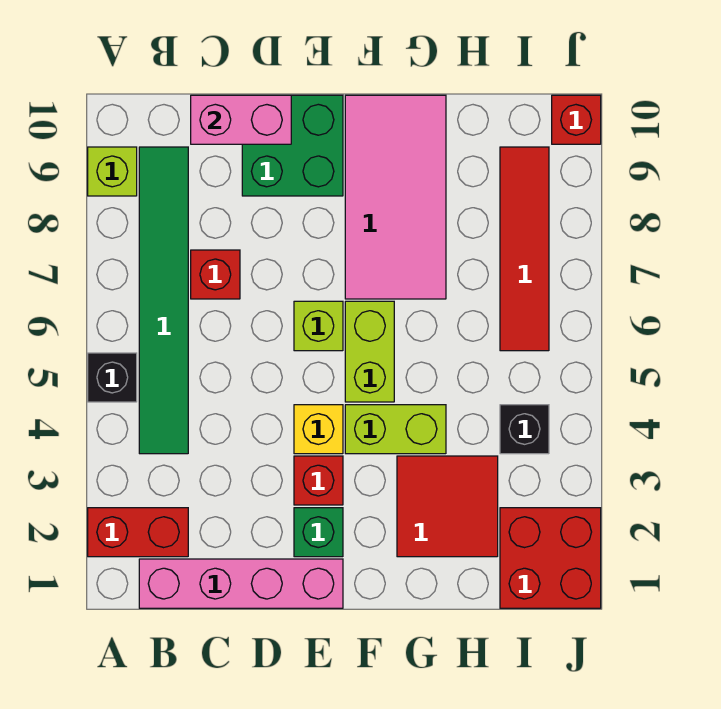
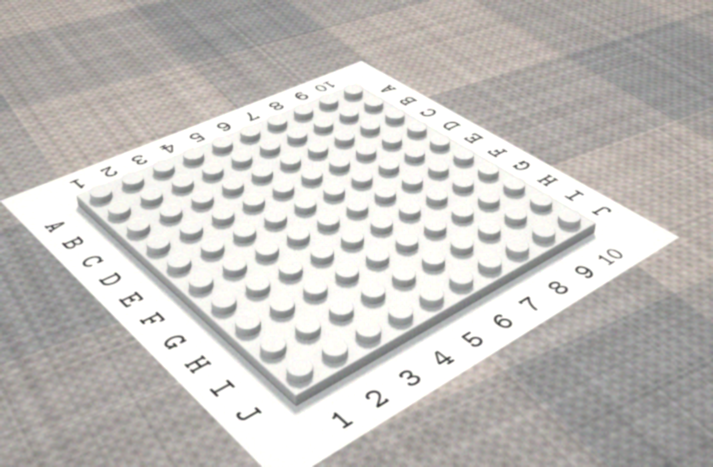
none -> red 1x2 brick [88,508,188,557]
none -> black 1x1 brick [88,353,137,402]
none -> lime 1x1 brick [88,147,137,196]

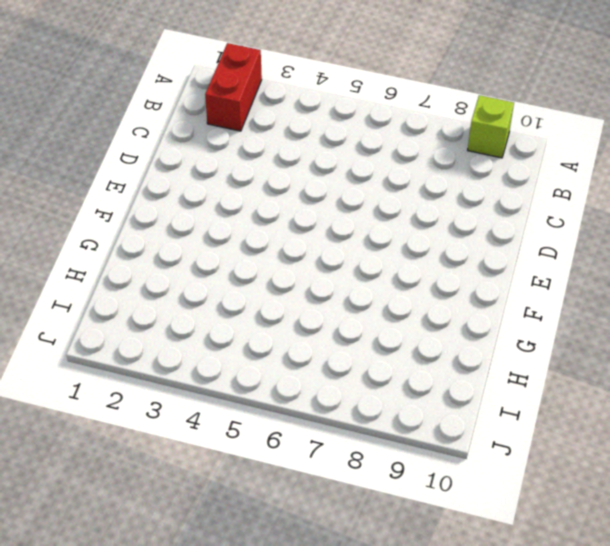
none -> black 1x1 brick [88,353,137,402]
none -> pink 1x4 brick [139,559,343,608]
none -> green 1x6 tile [139,147,188,454]

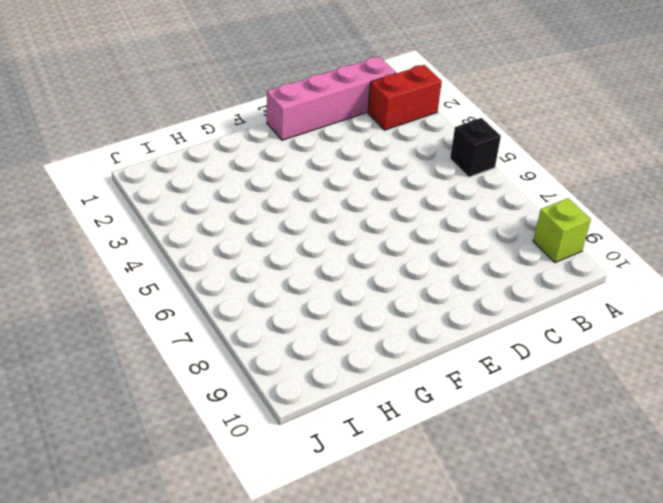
none -> green 1x6 tile [139,147,188,454]
none -> red 1x1 brick [191,250,240,299]
none -> green 2x2 brick [242,95,343,196]

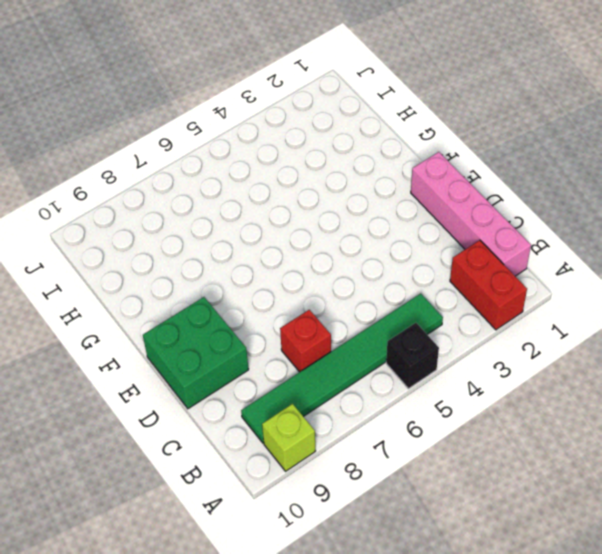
none -> green 1x1 brick [294,508,343,557]
none -> red 1x1 brick [294,456,343,505]
none -> yellow 1x1 brick [294,405,343,454]

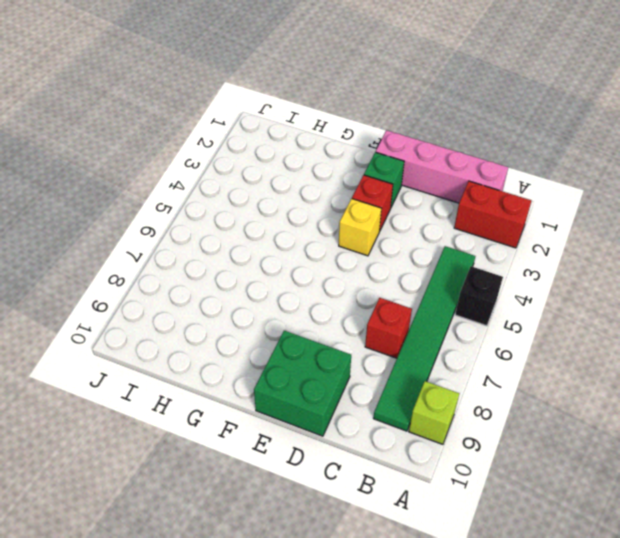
none -> lime 1x1 brick [294,301,343,351]
none -> lime 1x2 brick [345,405,446,454]
none -> lime 1x2 brick [345,301,394,402]

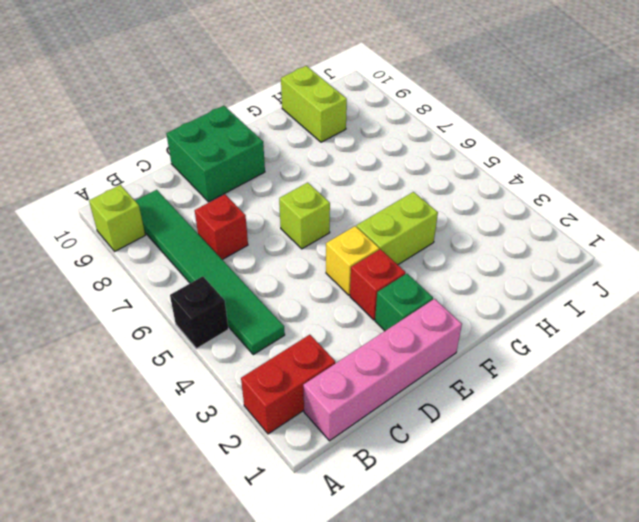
lime 1x2 brick [281,66,347,142] -> lime 1x2 brick moved to [345,301,394,402]
none -> pink 2x4 tile [345,95,446,299]
none -> red 2x2 tile [397,456,498,557]
none -> red 2x2 brick [500,508,601,608]

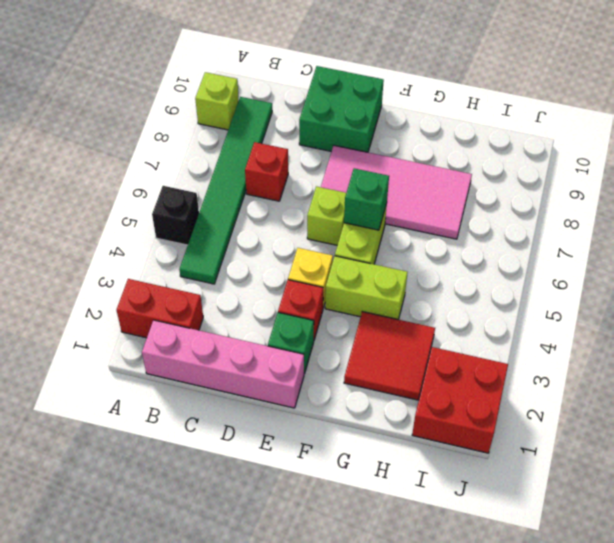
pink 2x4 tile [321,145,472,239] -> pink 2x4 tile turned to [345,95,446,299]
green 1x1 brick [344,168,389,230] -> none
none -> black 1x1 brick [500,405,549,454]
none -> red 1x4 tile [500,147,549,351]
none -> red 1x1 brick [552,95,601,144]

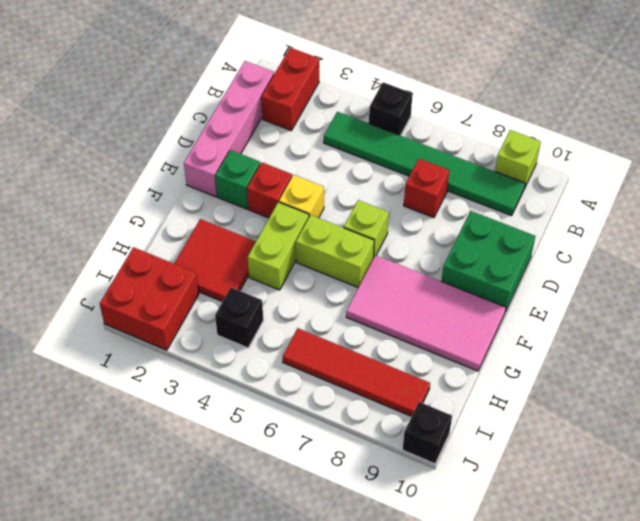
black 1x1 brick [403,402,452,464] -> red 1x1 brick [552,95,601,144]
none -> pink 1x2 brick [191,95,291,144]

